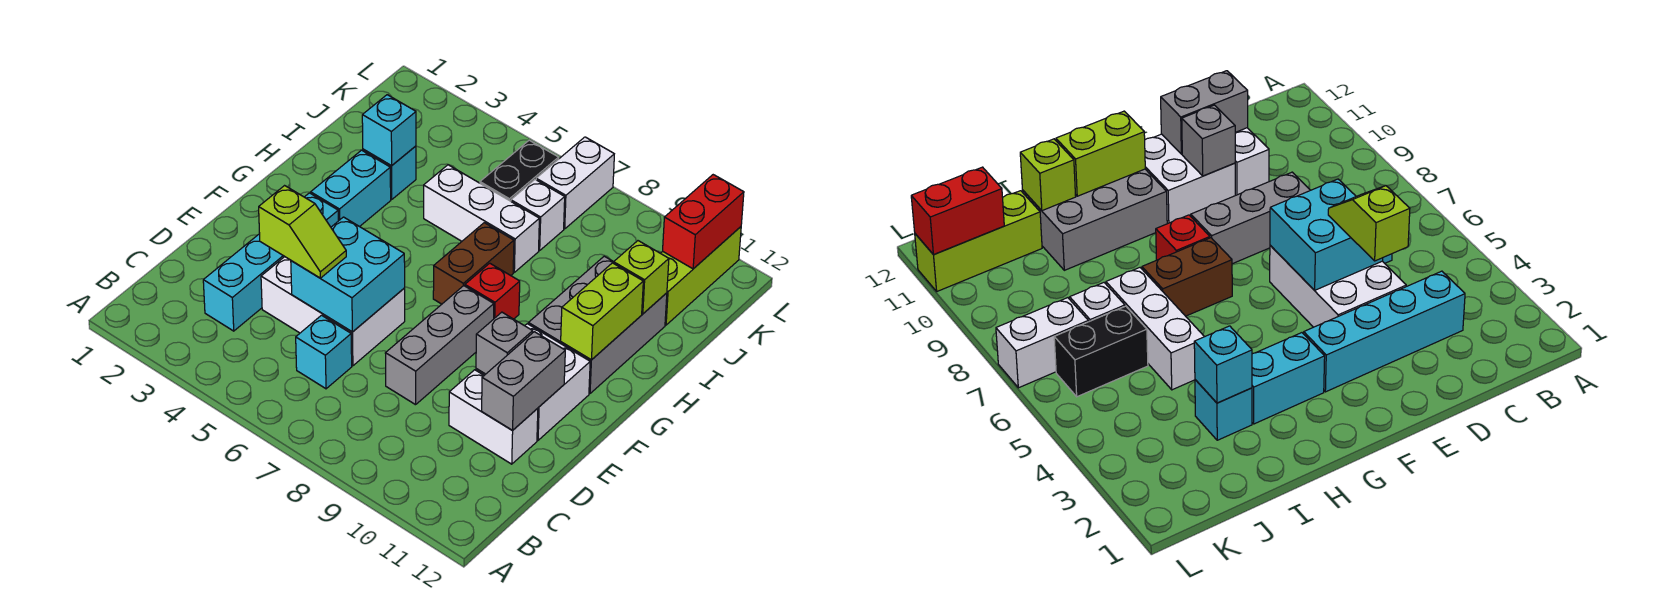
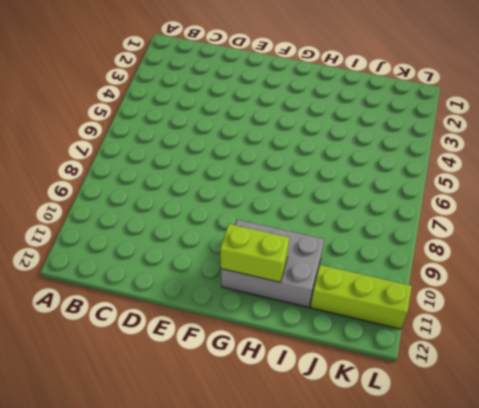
none -> cyan 1x4 brick [203,193,338,331]
none -> cyan 1x1 brick [296,315,352,389]
none -> white 2x3 brick [261,257,405,366]

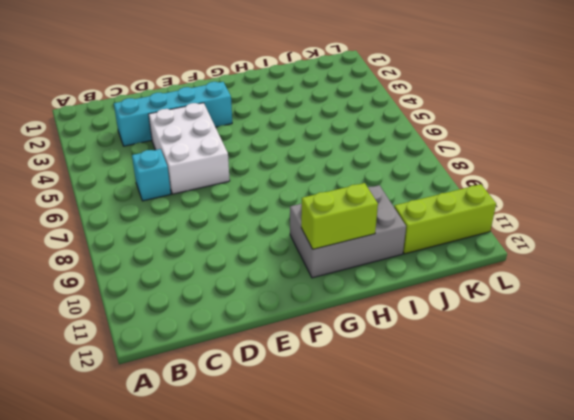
none -> grey 1x3 brick [385,286,494,405]
none -> white 1x2 brick [449,370,538,464]
none -> white 2x2 brick [476,324,590,440]

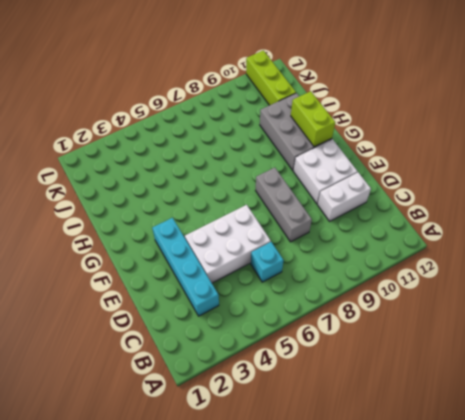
none -> cyan 1x2 brick [311,150,391,227]
none -> brown 1x2 brick [433,223,514,304]
none -> red 1x1 brick [465,263,520,319]

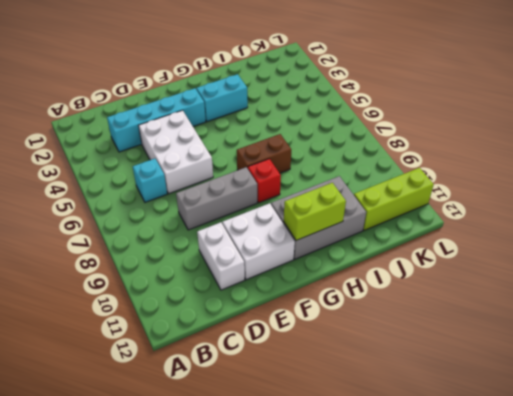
none -> cyan 1x1 brick [363,146,416,199]
none -> white 1x3 brick [424,165,539,272]
none -> black 1x2 brick [480,140,559,201]

